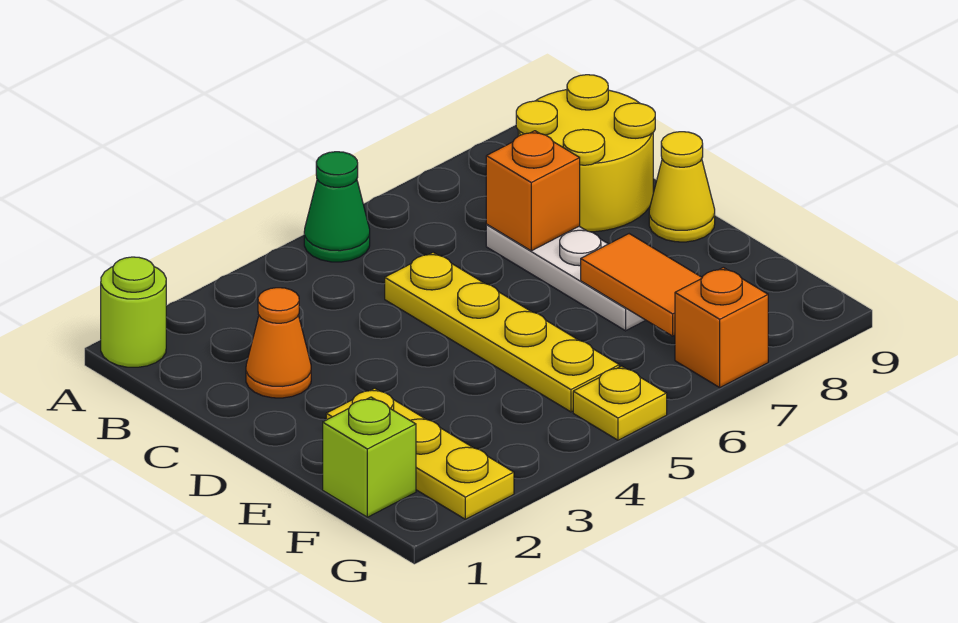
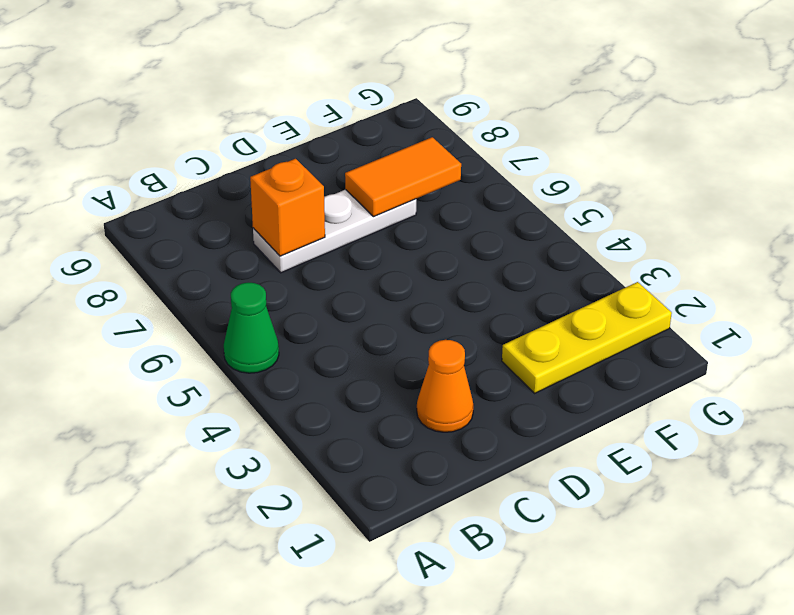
none -> lime 1x1 round brick [101,257,166,367]
none -> yellow 2x2 round brick [516,75,655,232]
none -> yellow 1x4 plate [385,252,619,412]

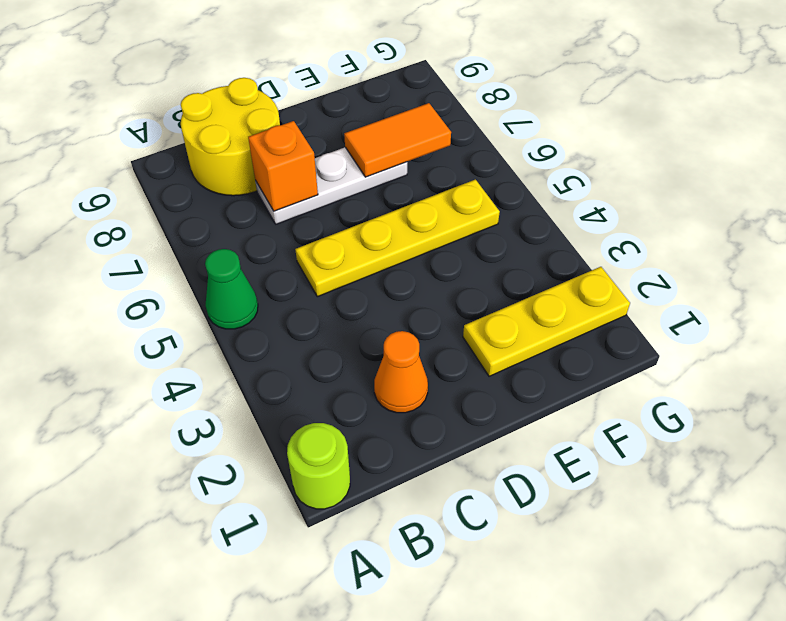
none -> yellow 1x1 cone [649,132,715,242]
none -> lime 1x1 brick [323,397,416,517]
none -> yellow 1x1 plate [573,366,667,440]

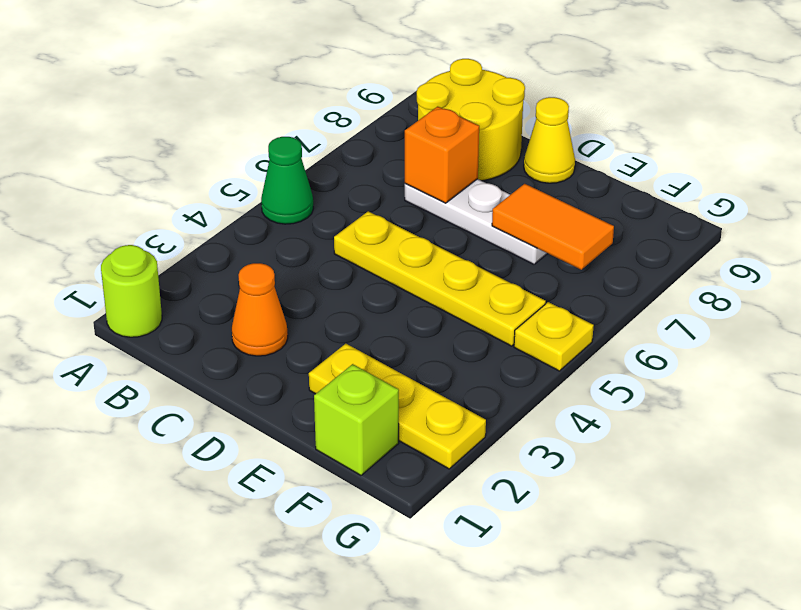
none -> orange 1x1 brick [675,267,768,387]

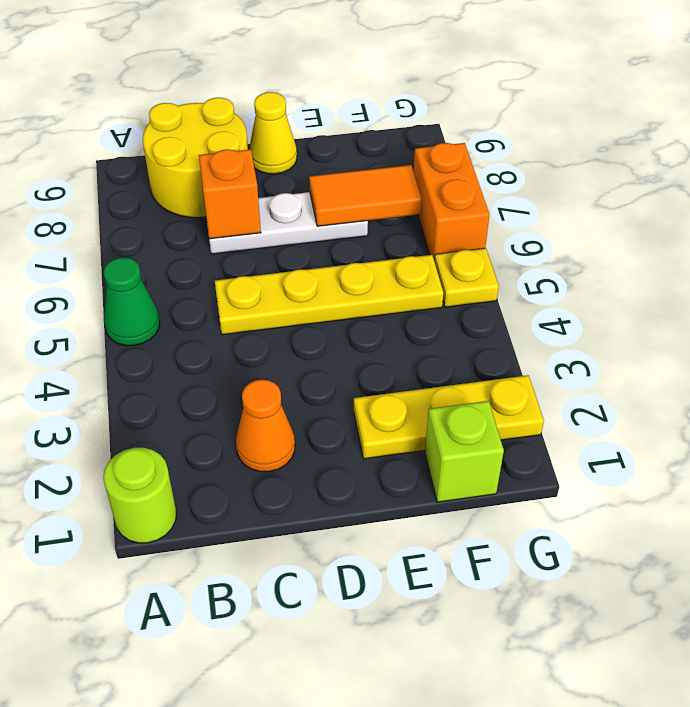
orange 1x2 brick [414,143,490,259] -> orange 1x1 brick [675,267,768,387]

